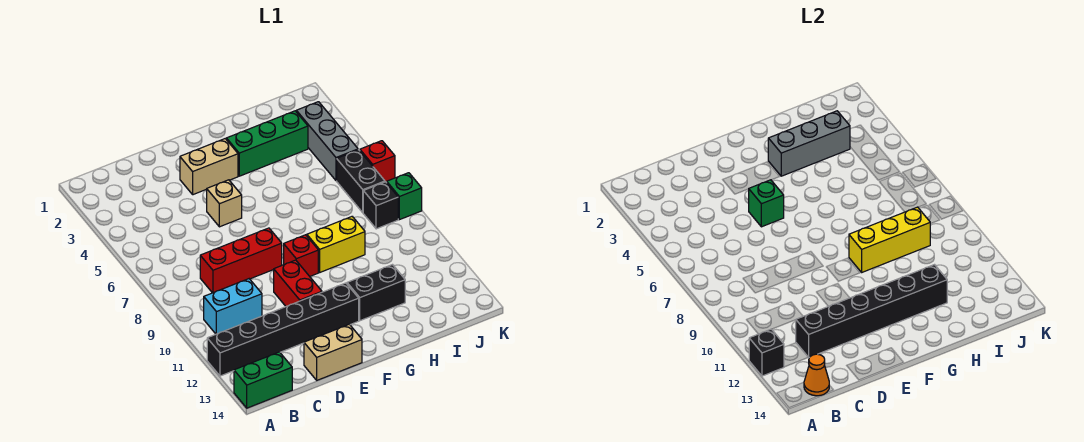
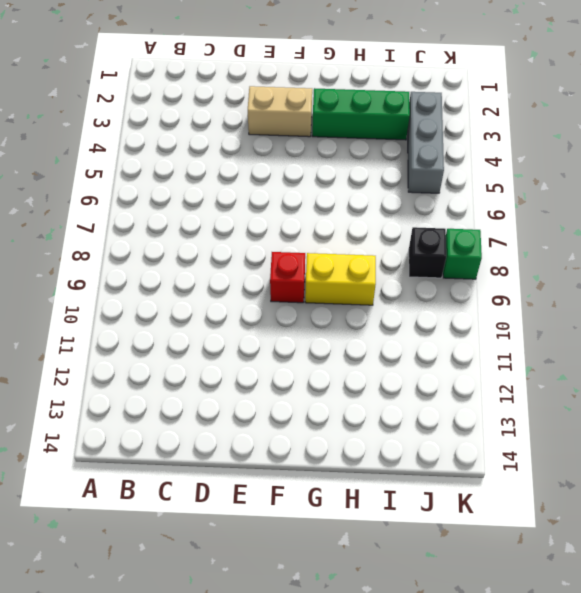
none -> black 1x6 brick [207,283,359,376]
none -> green 1x2 brick [234,352,292,408]
none -> cyan 1x2 brick [204,279,262,334]

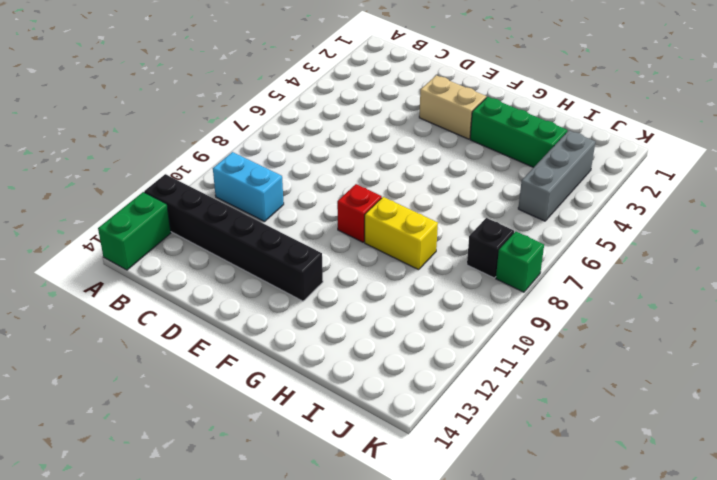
green 1x2 brick [98,192,171,270] -> green 1x2 brick turned to [234,352,292,408]
none -> red 1x3 brick [200,228,282,293]
none -> tan 1x2 brick [304,324,362,380]
none -> tan 1x1 brick [207,180,242,227]

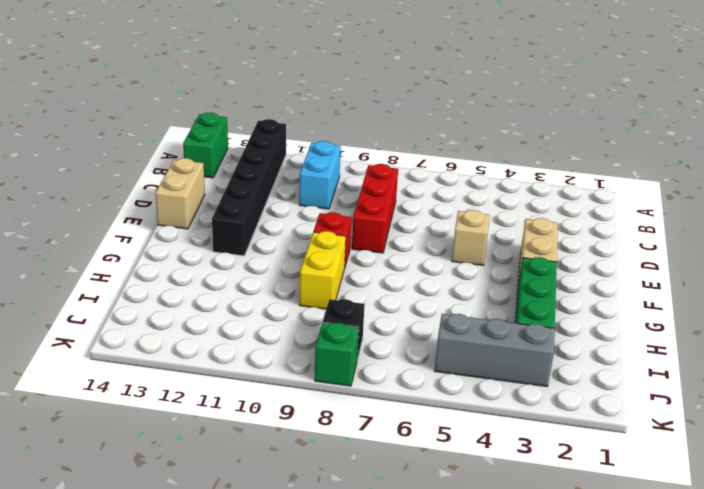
none -> red 1x2 brick [274,260,322,306]
none -> black 1x2 brick [347,265,405,321]
none -> black 1x2 brick [337,150,385,213]

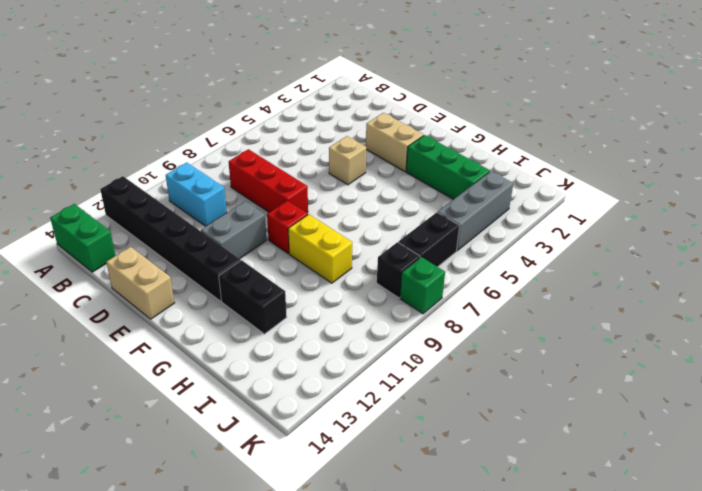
grey 1x2 brick [201,201,267,259] -> red 1x2 brick [274,260,322,306]
none -> red 1x1 brick [360,141,395,182]
none -> black 1x1 brick [749,329,784,376]
none -> orange 1x1 cone [804,354,829,396]

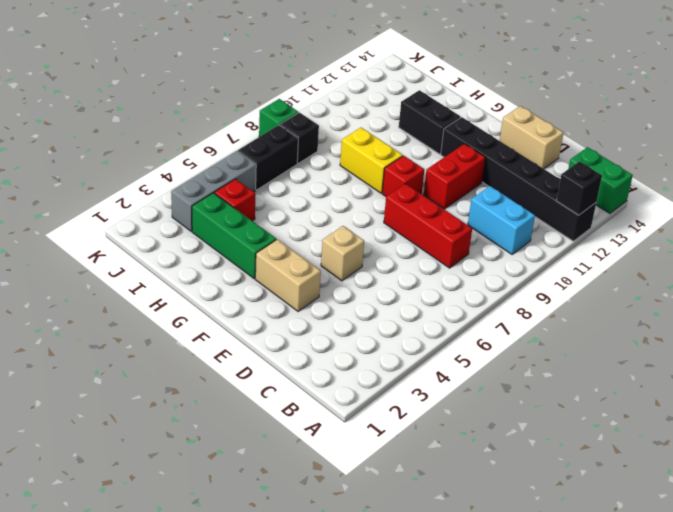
red 1x1 brick [214,179,255,221] -> red 1x1 brick moved to [360,141,395,182]
none -> orange 1x1 cone [804,354,829,396]
none -> black 1x6 brick [796,265,947,357]
none -> green 1x1 brick [749,180,784,227]

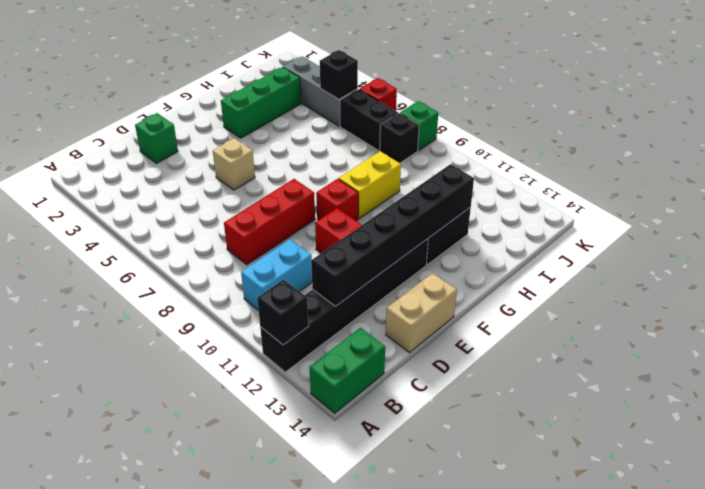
green 1x1 brick [135,113,178,163] -> green 1x1 brick moved to [749,180,784,227]
black 1x1 brick [320,50,358,99] -> none
none -> tan 1x2 brick [180,139,238,195]
none -> orange 1x1 cone [804,354,829,396]
none -> grey 1x3 brick [768,111,850,176]

